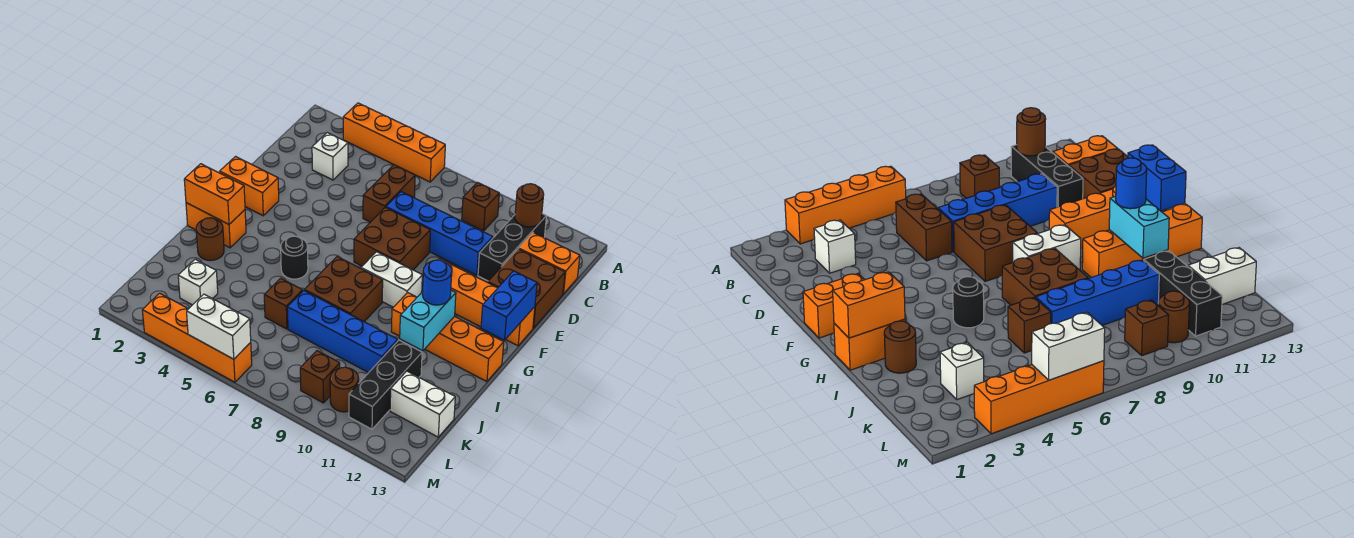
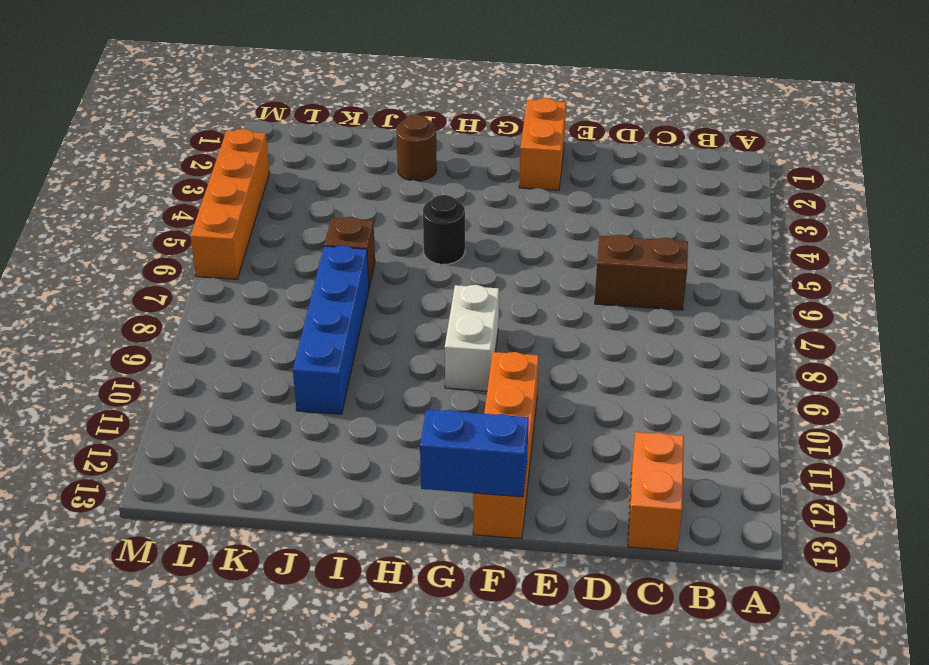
none -> orange 1x4 brick [343,103,445,182]
none -> brown 1x1 brick [462,182,499,231]
none -> black 1x3 brick [478,214,546,281]
none -> white 1x1 brick [312,133,348,180]

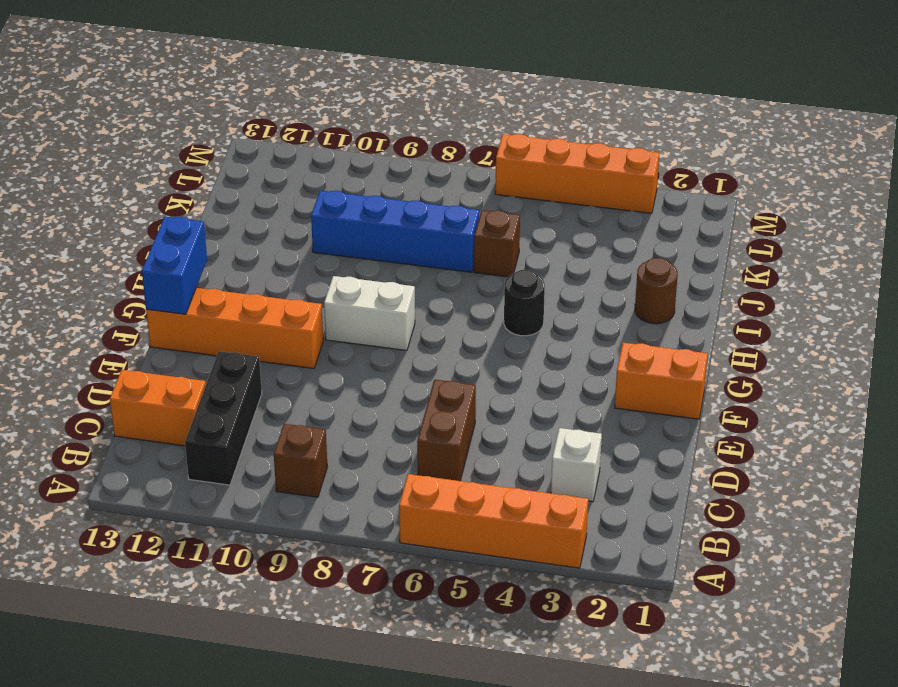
none -> blue 1x4 brick [386,192,493,275]
none -> brown 2x2 brick [488,249,565,328]
none -> brown 2x2 brick [354,207,430,270]
none -> orange 1x2 brick [186,203,246,248]

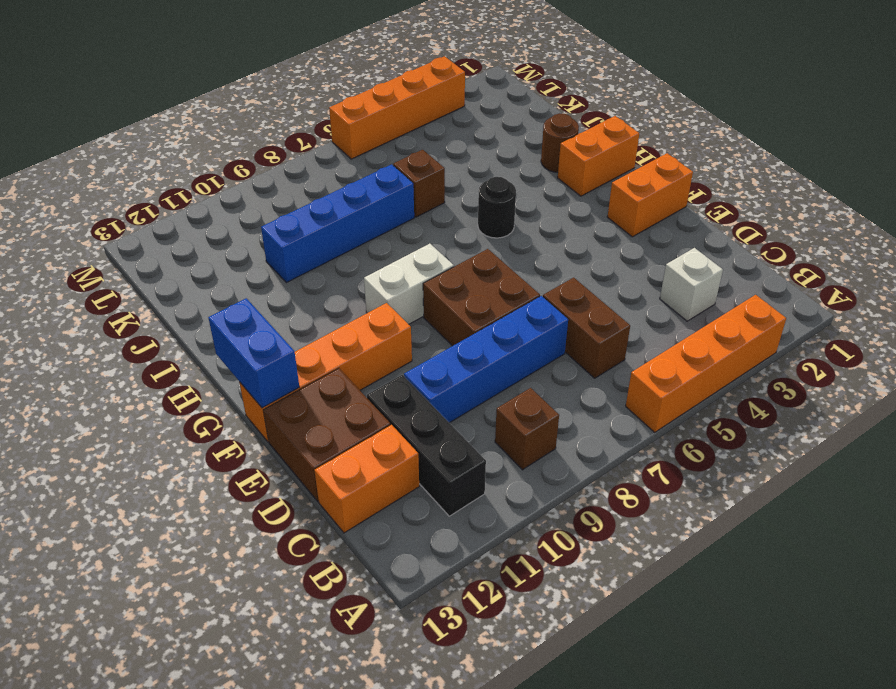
none -> brown 2x2 brick [305,257,383,322]
none -> orange 1x4 brick [391,293,504,382]
none -> black 1x3 brick [349,340,422,429]
none -> white 1x1 brick [178,259,218,305]

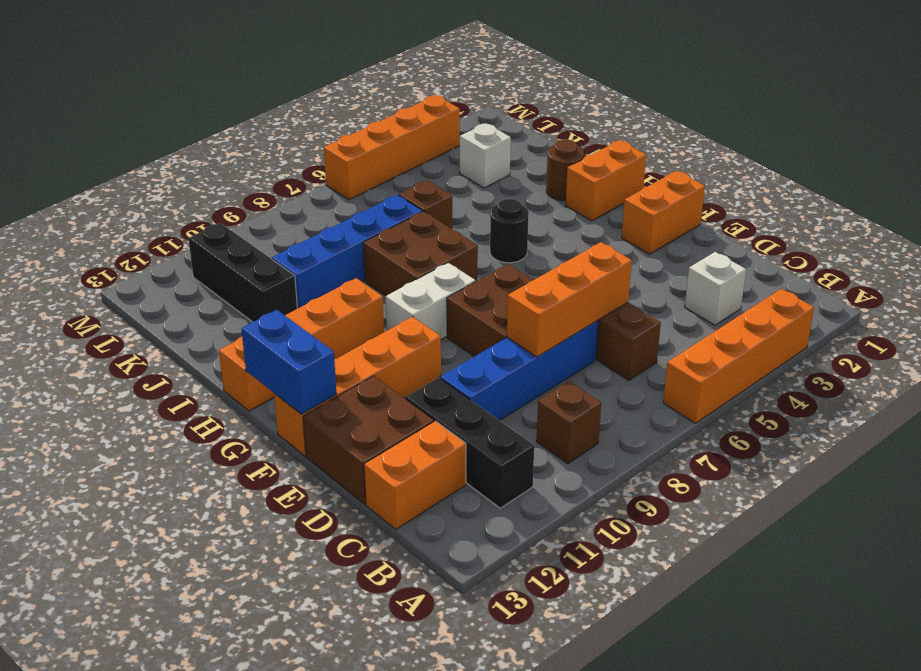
orange 1x3 brick [507,242,632,357] -> none
none -> white 1x2 brick [390,371,455,437]
none -> brown 1x1 brick [300,351,340,403]
none -> brown 1x1 round brick [330,367,359,412]
none -> brown 1x1 round brick [515,184,544,227]

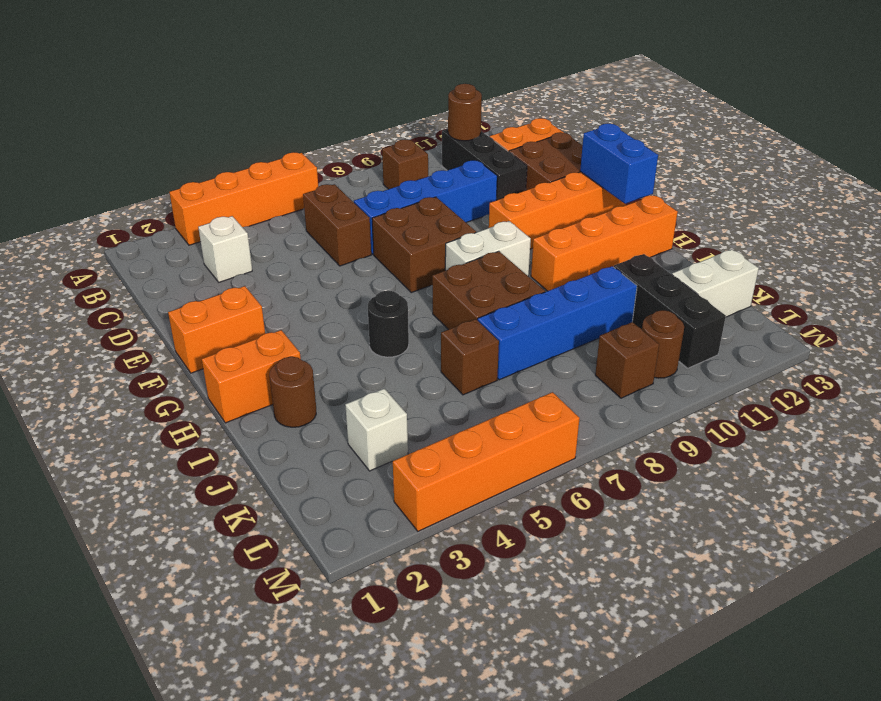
none -> orange 1x2 brick [184,164,245,224]
none -> cyan 1x2 brick [400,290,456,351]
none -> white 1x2 brick [187,294,251,359]
none -> blue 1x1 round brick [422,260,452,305]

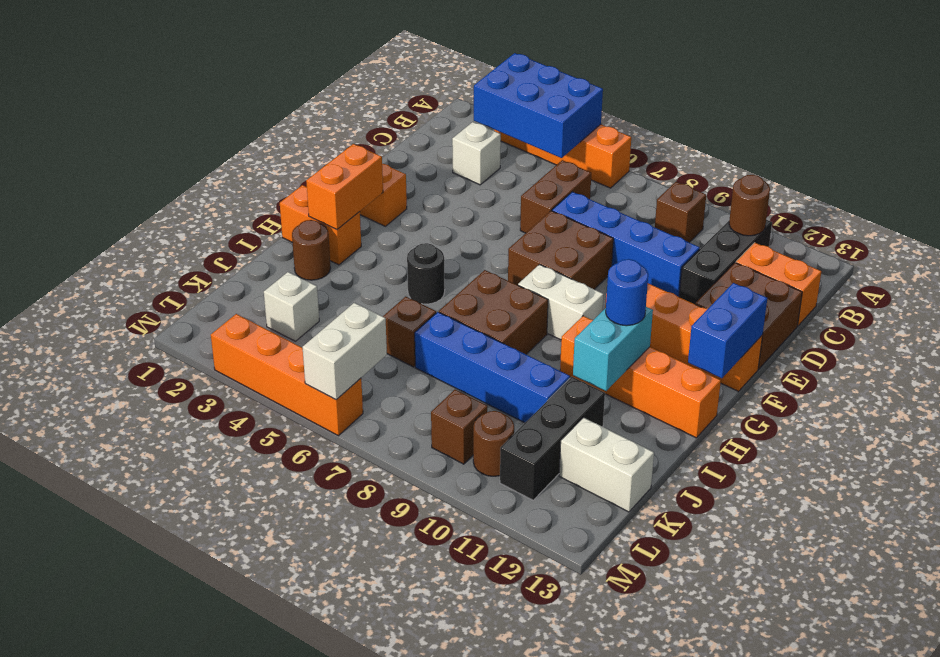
blue 2x3 brick [474,53,603,158] -> none
orange 1x2 brick [306,144,383,230] -> orange 1x2 brick turned to [184,164,245,224]
white 1x2 brick [302,303,387,400] -> white 1x2 brick turned to [187,294,251,359]

